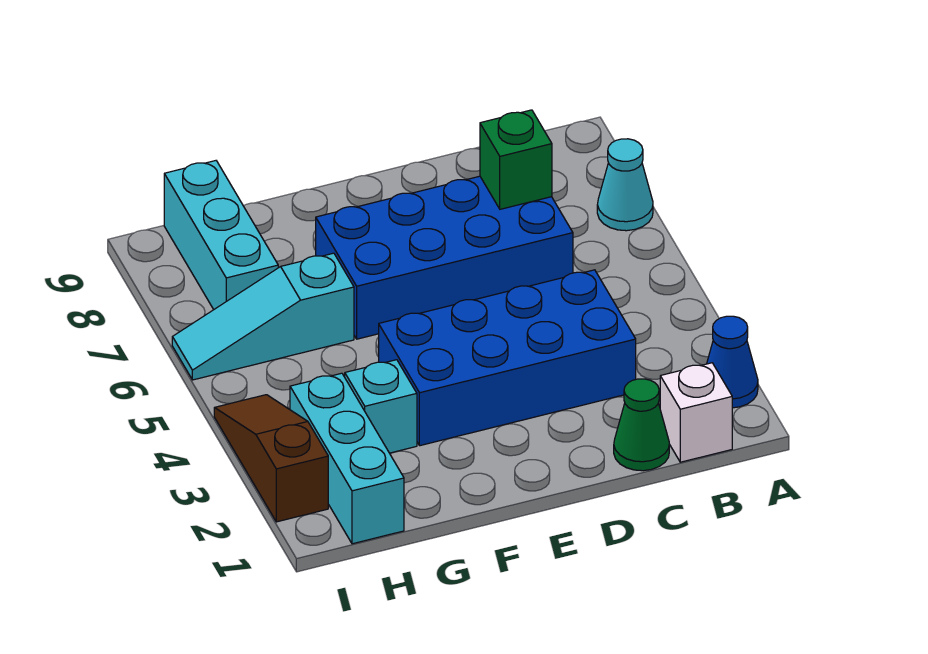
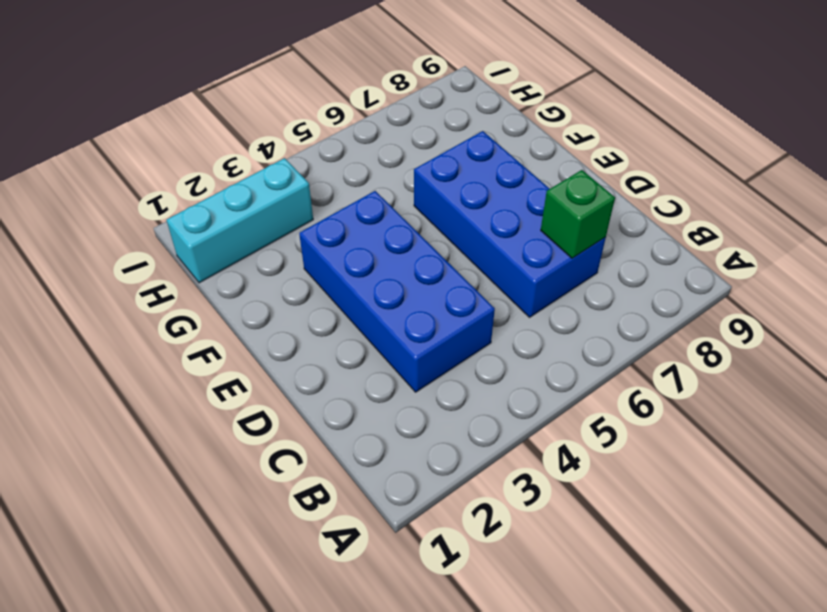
none -> blue 1x1 cone [707,316,758,408]
none -> cyan 1x1 cone [597,139,653,231]
none -> white 1x1 brick [660,363,732,462]

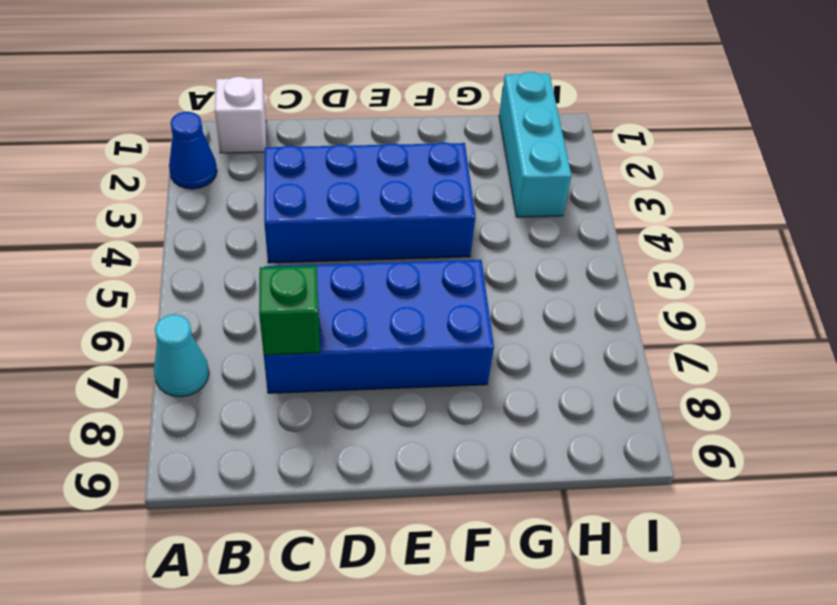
none -> green 1x1 cone [614,379,669,471]
none -> cyan 1x1 brick [345,360,417,453]
none -> cyan 1x3 slope [172,253,354,380]

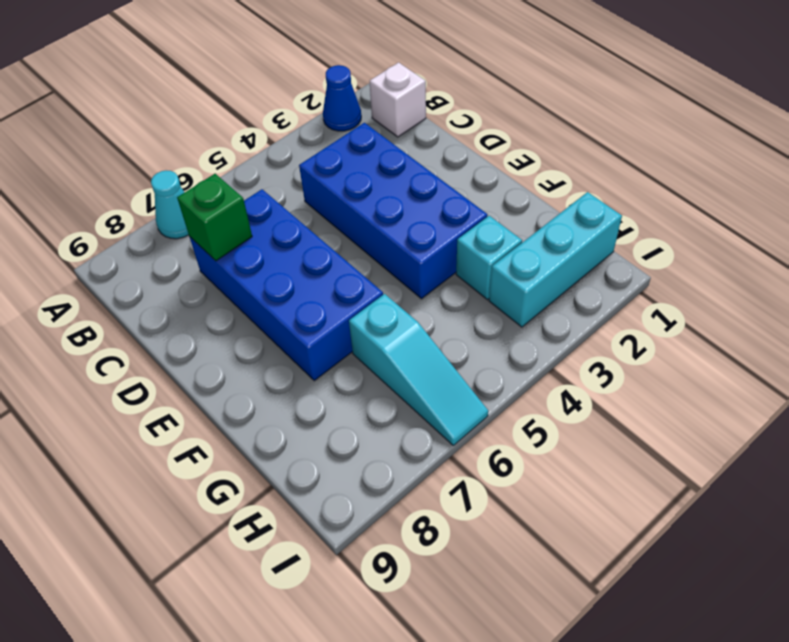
none -> green 1x1 cone [614,379,669,471]
none -> cyan 1x3 brick [164,161,278,310]
none -> brown 1x3 slope [214,395,328,522]

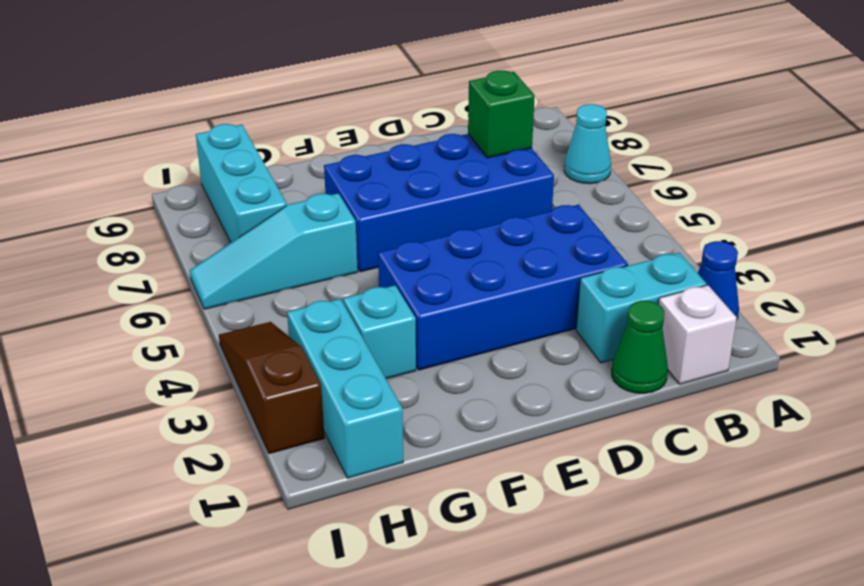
cyan 1x2 brick [576,253,707,363] -> none

